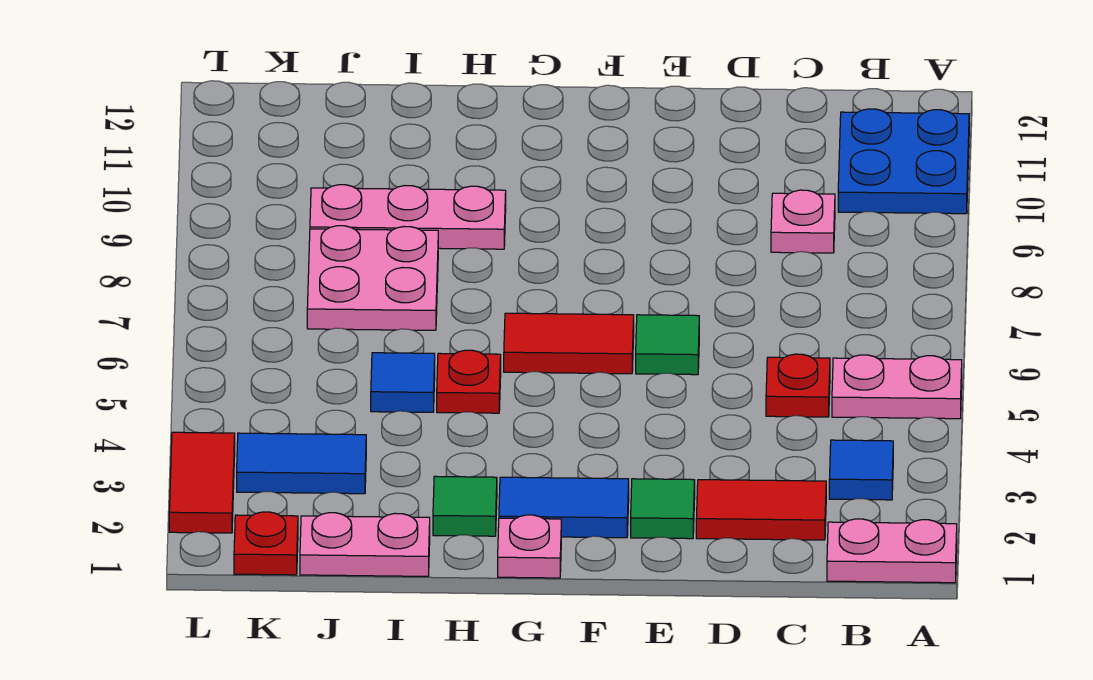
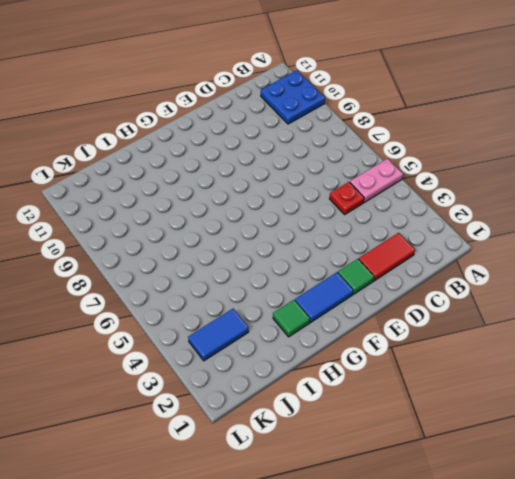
none -> pink 1x2 plate [827,519,957,583]
none -> blue 1x1 tile [829,440,893,500]
none -> pink 1x1 plate [771,190,835,253]

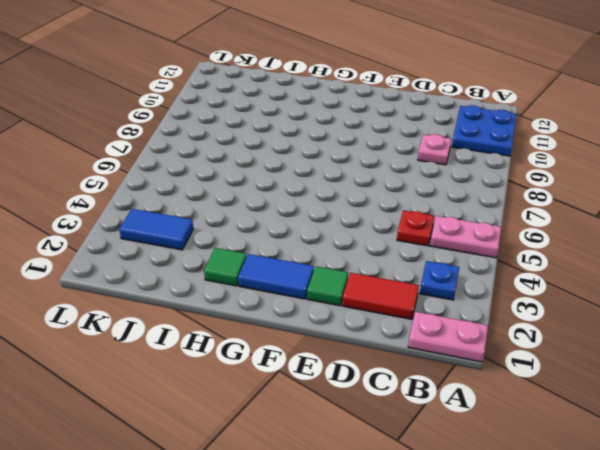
blue 1x1 plate [420,261,459,300] -> blue 1x1 tile [829,440,893,500]
none -> green 1x1 tile [636,315,699,375]
none -> red 1x2 tile [504,313,634,374]
none -> pink 1x1 plate [498,515,561,578]

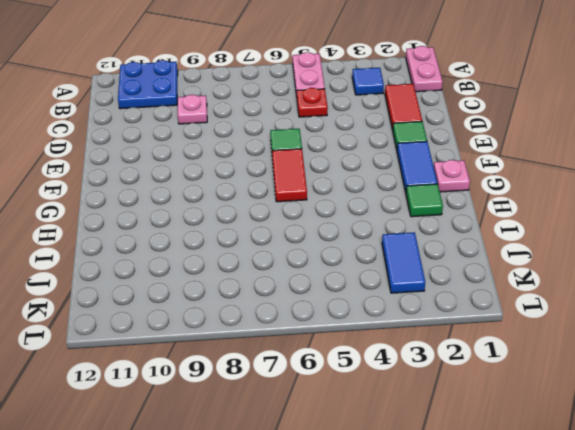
none -> red 1x1 plate [437,350,501,413]
none -> pink 1x3 plate [310,185,506,249]
none -> pink 1x2 plate [300,513,430,576]

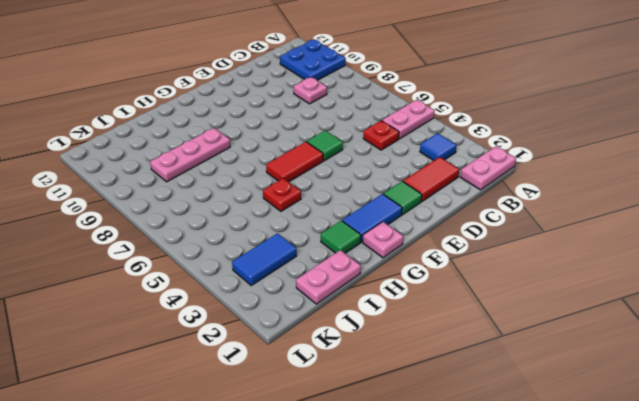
none -> blue 1x1 tile [371,353,435,412]
none -> pink 2x2 plate [307,226,438,330]
none -> red 1x1 plate [234,512,298,575]

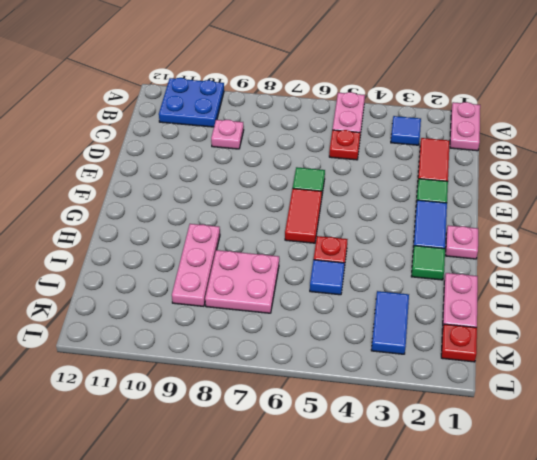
none -> red 1x2 tile [169,432,235,533]

